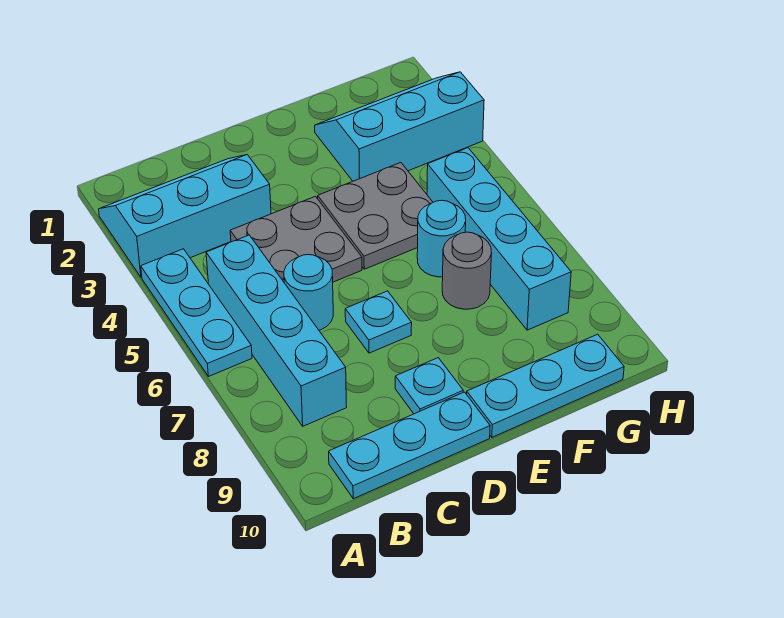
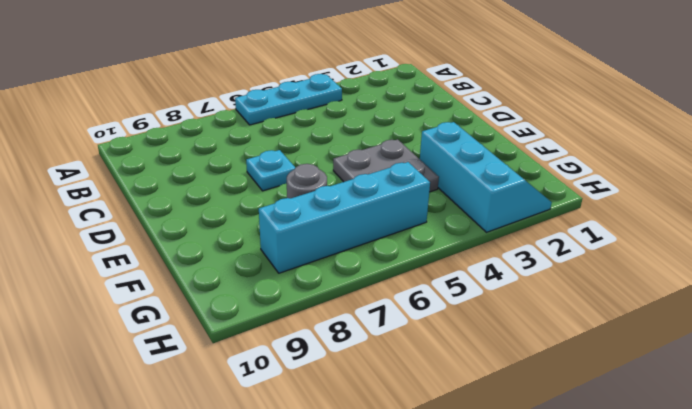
none -> cyan 2x3 slope [99,155,271,277]
none -> cyan 1x4 brick [206,235,347,426]
none -> cyan 1x3 plate [329,392,490,499]

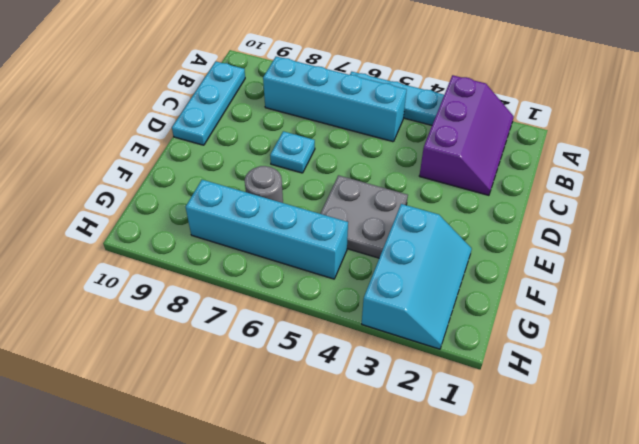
purple 2x3 slope [419,75,514,195] -> cyan 2x3 slope [99,155,271,277]
none -> grey 2x2 plate [230,196,362,282]
none -> cyan 1x1 round brick [284,255,333,330]
none -> cyan 1x1 plate [395,358,463,414]

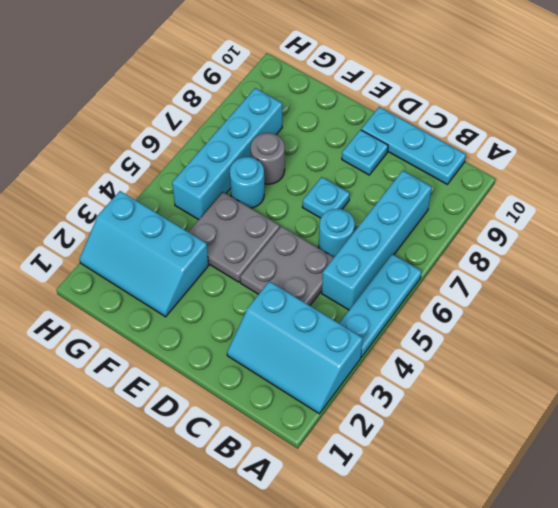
none -> cyan 1x3 plate [467,334,624,437]

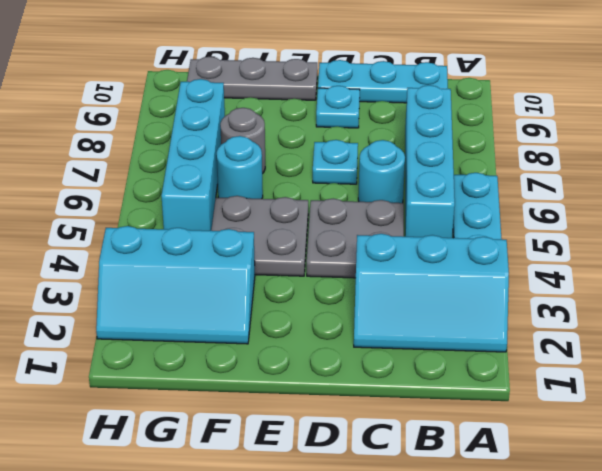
grey 1x3 plate [187,57,317,100] -> cyan 1x3 plate [467,334,624,437]

